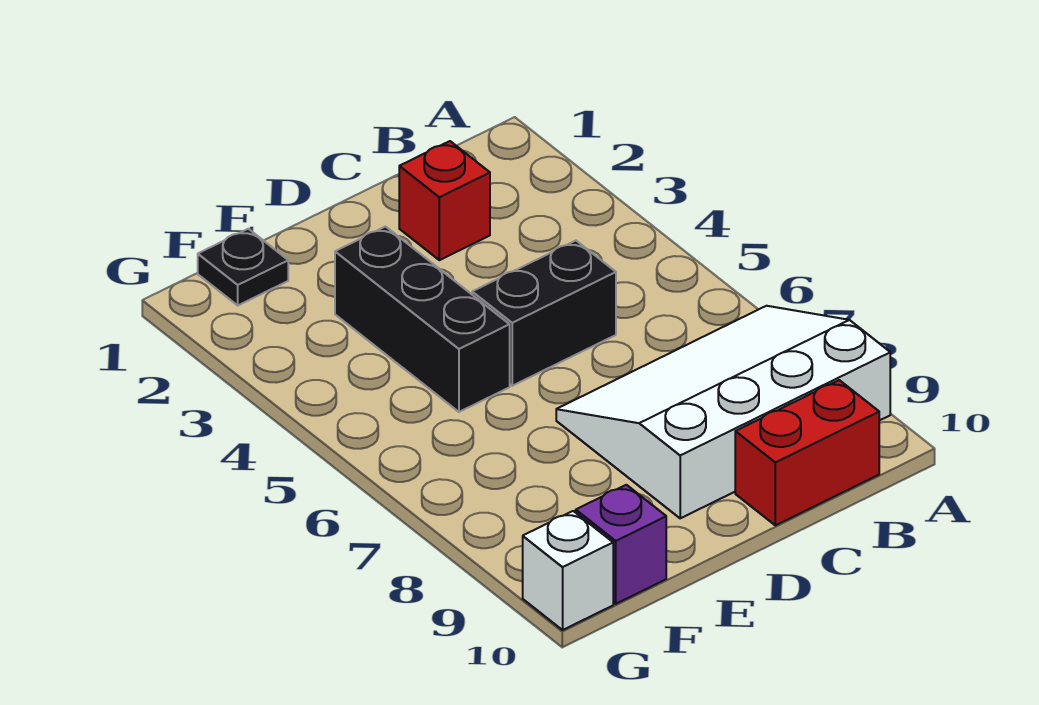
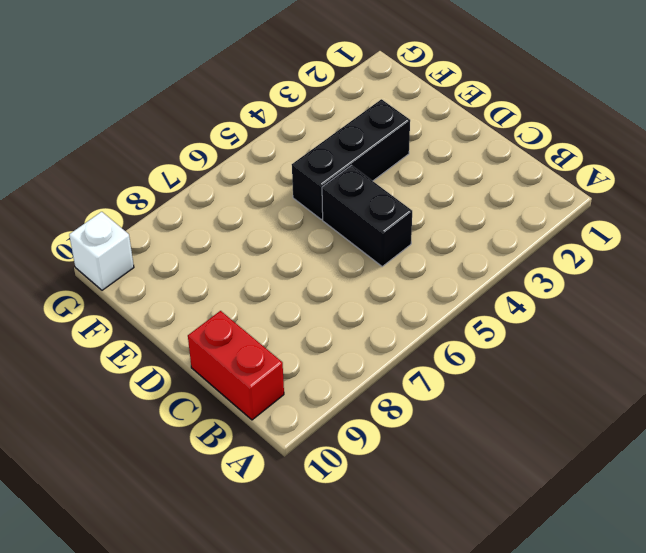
none -> white 3x4 slope [556,306,890,518]
none -> red 1x1 brick [399,141,490,260]

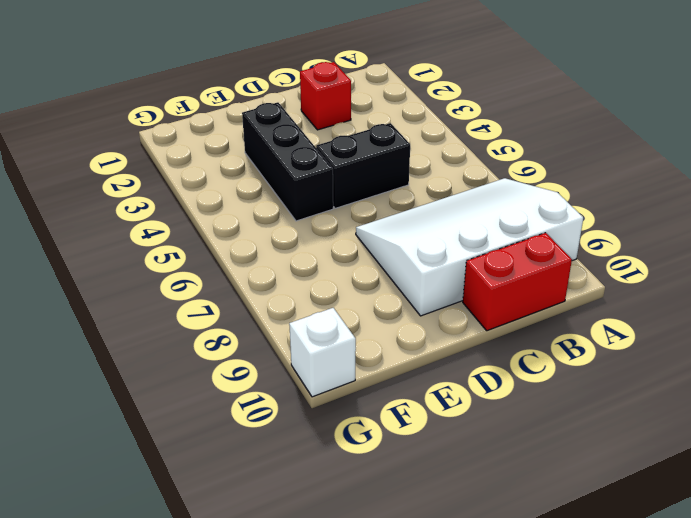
none -> black 1x1 plate [198,229,288,305]
none -> purple 1x1 brick [576,485,666,604]

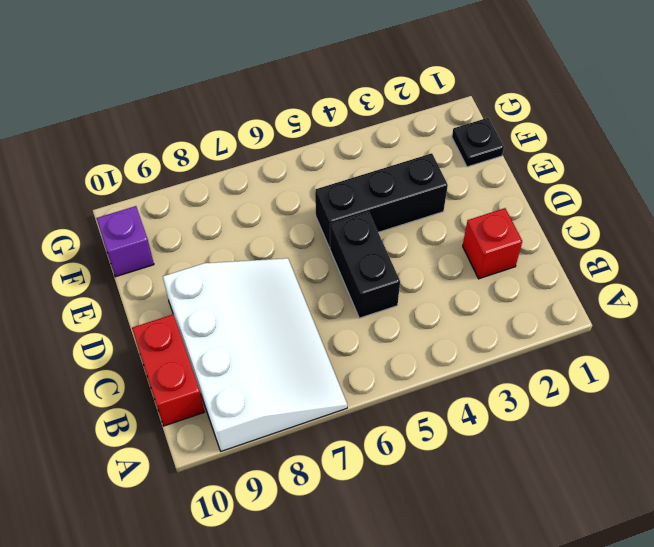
none -> white 1x1 brick [523,511,613,630]

